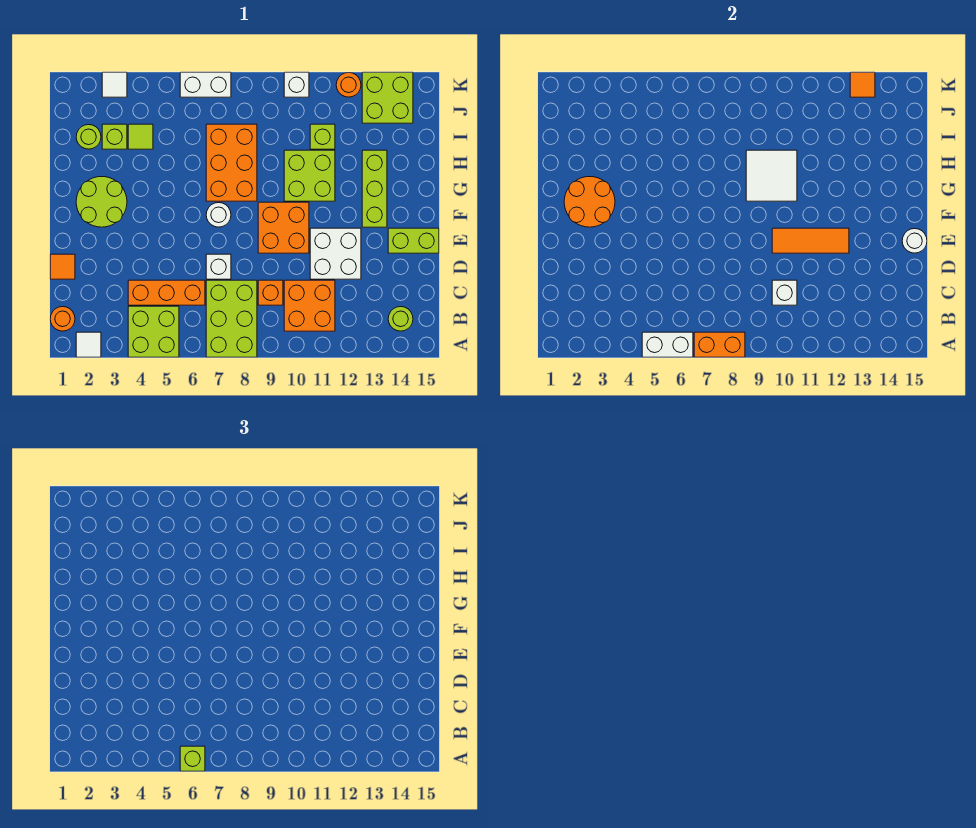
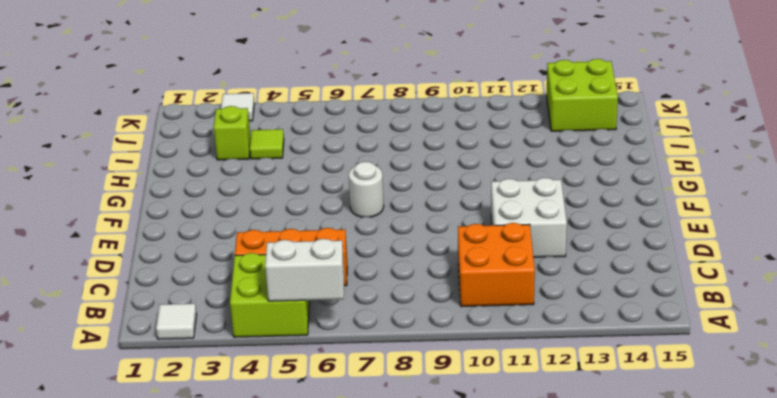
none -> lime 2x3 brick [206,280,257,357]
none -> orange 1x1 round brick [50,307,75,331]
none -> lime 1x1 round brick [388,307,413,331]
none -> orange 1x1 brick [258,280,283,305]

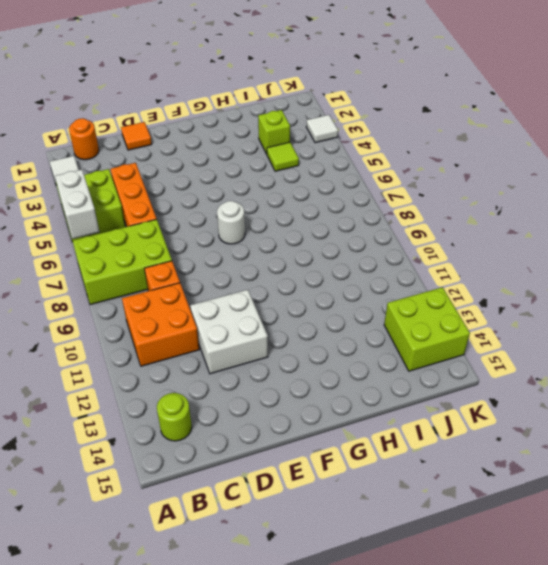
none -> white 1x1 brick [206,254,231,279]
none -> orange 2x2 brick [258,202,309,253]
none -> lime 1x2 brick [388,228,439,253]
none -> lime 2x2 round brick [76,177,127,227]

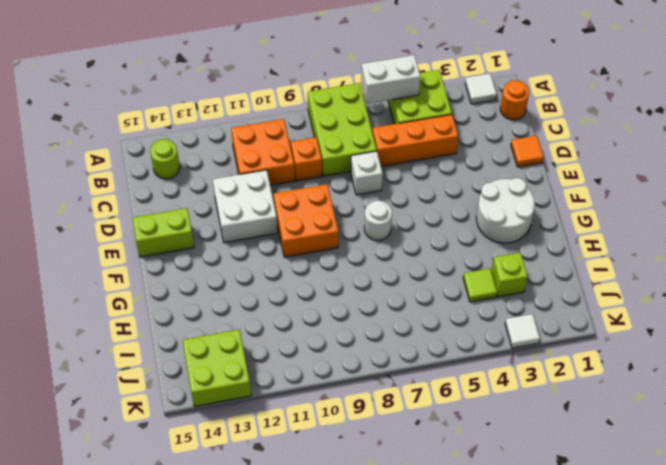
white 2x2 round brick [476,178,535,243] -> lime 2x2 round brick [76,177,127,227]
none -> lime 1x3 brick [362,150,387,227]
none -> orange 2x3 brick [206,124,257,201]
none -> lime 2x2 brick [284,150,335,201]
none -> lime 1x1 round brick [76,125,101,149]

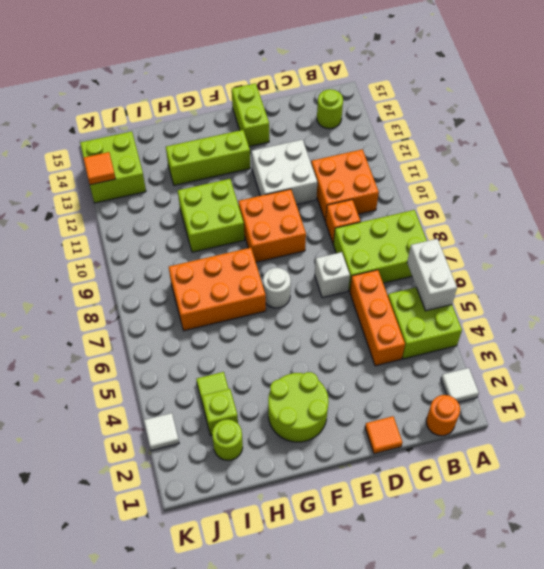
none -> lime 1x1 brick [310,124,335,149]
none -> white 1x2 brick [180,72,231,97]
none -> white 1x1 brick [284,72,309,97]
none -> orange 1x1 round brick [336,73,361,97]

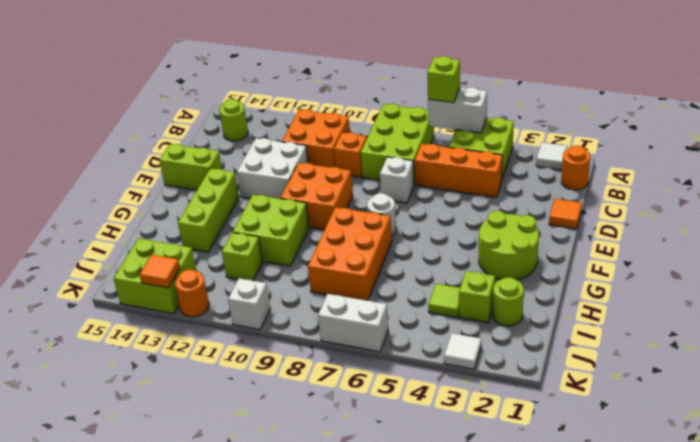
none -> orange 1x2 brick [694,332,745,357]
none -> white 1x1 brick [772,280,797,305]
none -> orange 1x3 tile [772,228,849,253]
none -> white 1x1 round brick [902,229,927,253]

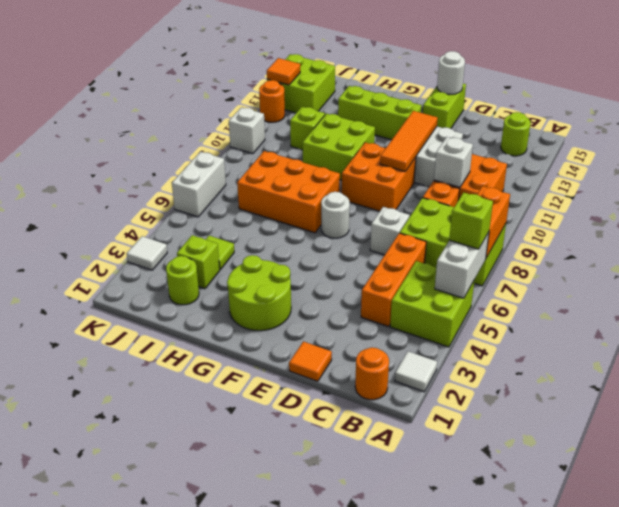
none -> orange 2x2 round brick [564,177,615,227]
none -> white 2x2 tile [746,150,797,201]

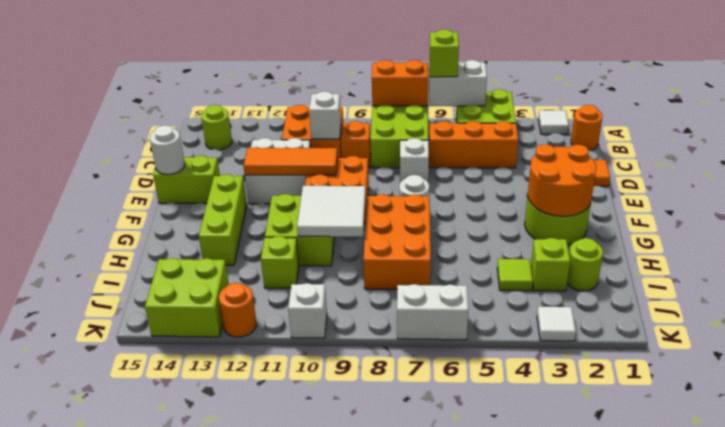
none -> orange 1x1 tile [850,72,875,97]

